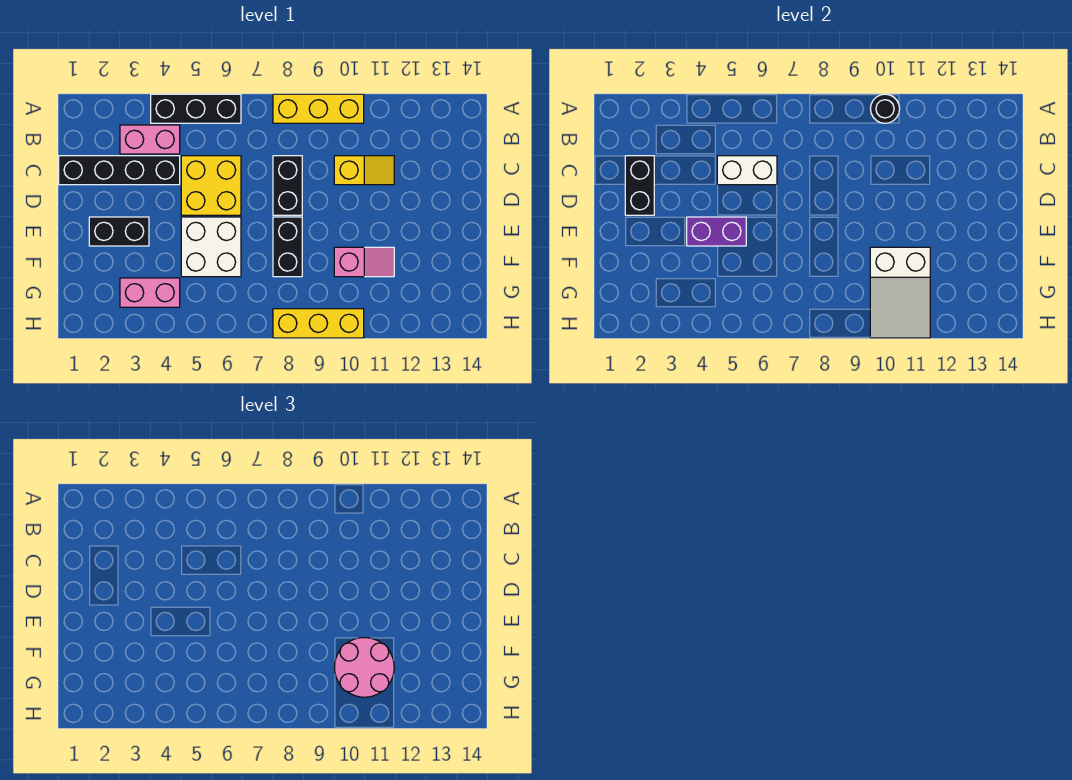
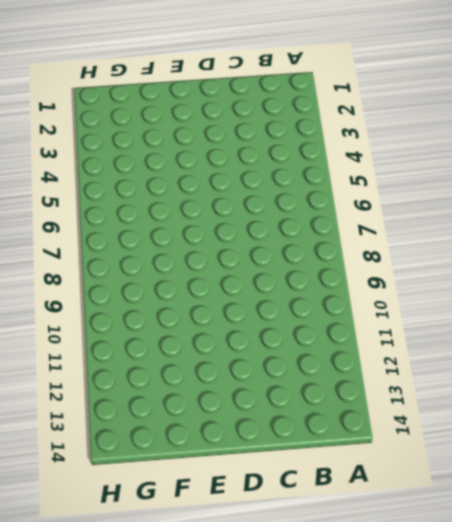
none -> black 1x3 brick [151,94,241,123]
none -> yellow 1x3 brick [273,94,364,123]
none -> pink 1x2 brick [120,125,180,154]

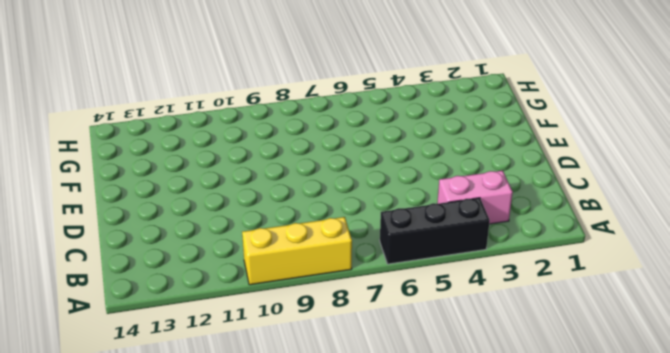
none -> black 1x4 brick [59,156,180,185]
none -> yellow 2x2 brick [181,156,241,215]
none -> black 1x2 brick [273,156,302,215]

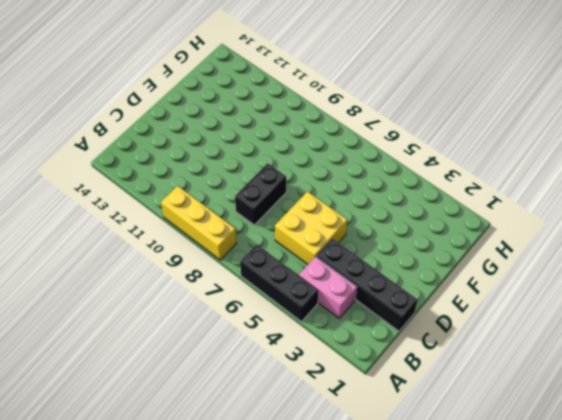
none -> yellow 1x2 slope [334,156,394,185]
none -> black 1x2 brick [89,217,149,246]
none -> white 2x2 brick [181,217,241,277]

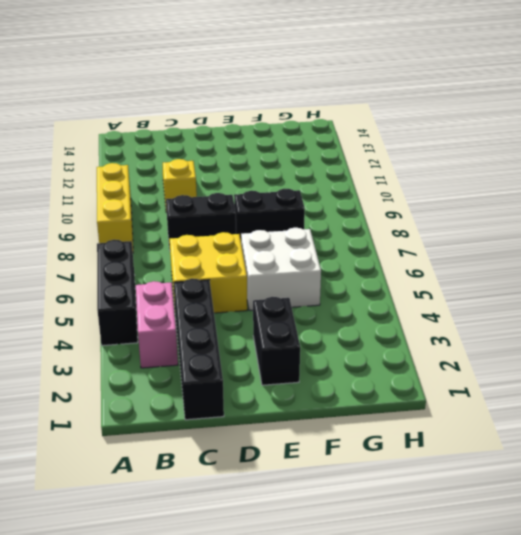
none -> pink 1x2 slope [334,247,394,277]
none -> pink 1x2 brick [120,278,180,307]
none -> yellow 1x3 brick [273,309,364,338]

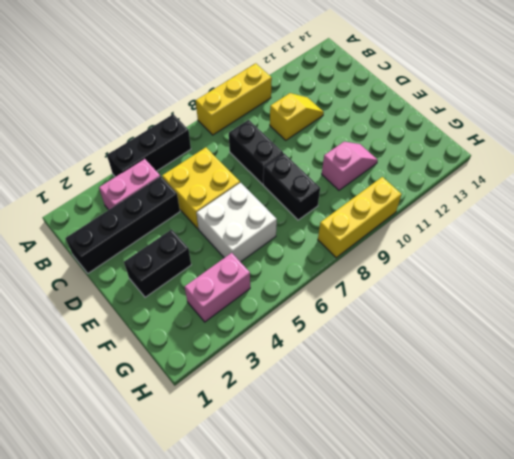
none -> black 1x1 round brick [871,94,900,123]
none -> black 1x2 brick [625,156,654,215]
none -> white 1x2 brick [717,156,777,185]

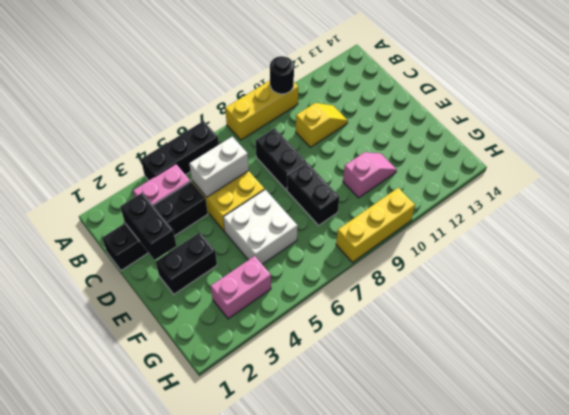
none -> purple 1x2 brick [687,217,746,246]
none -> white 2x3 slope [870,247,930,338]
none -> pink 2x2 round brick [334,638,394,697]

